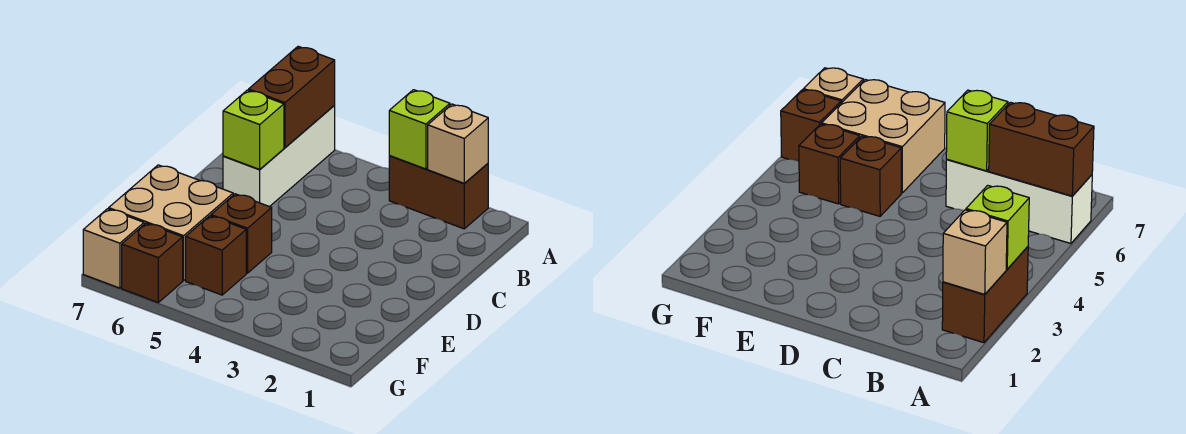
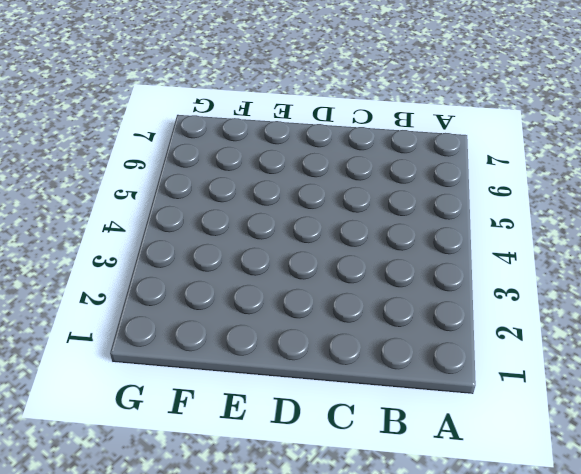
none -> brown 1x2 brick [389,156,488,229]
none -> white 1x3 brick [223,106,335,207]

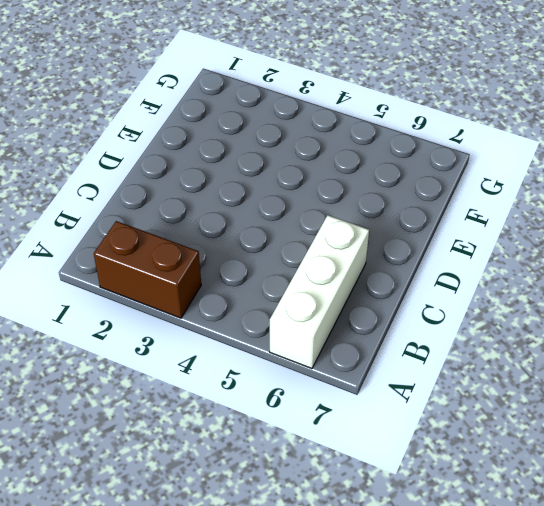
none -> brown 1x1 brick [211,194,272,273]
none -> tan 2x2 brick [109,165,233,281]

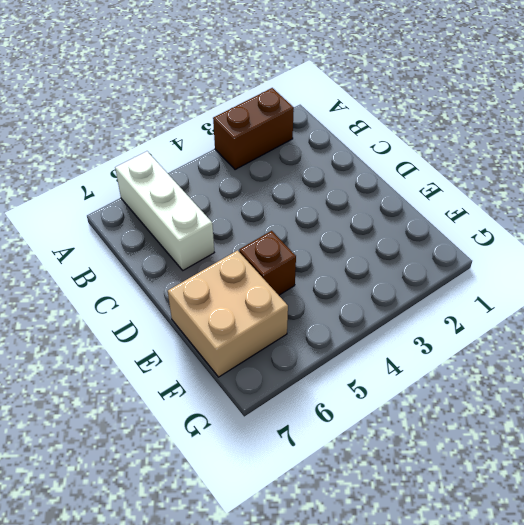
none -> brown 1x1 brick [186,216,246,295]
none -> brown 1x1 brick [122,223,183,302]

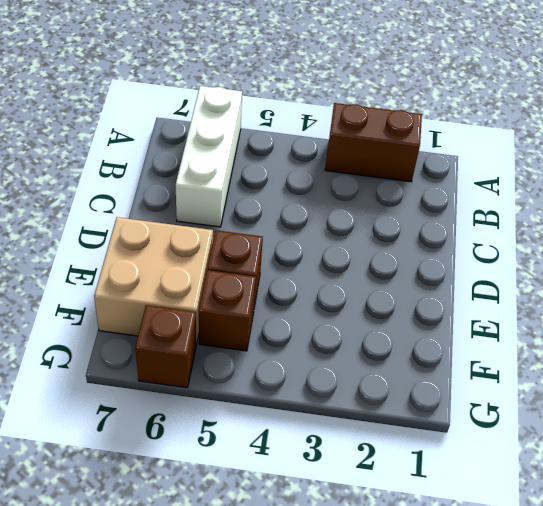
none -> tan 1x1 brick [83,209,144,288]
none -> tan 1x1 brick [428,104,488,183]

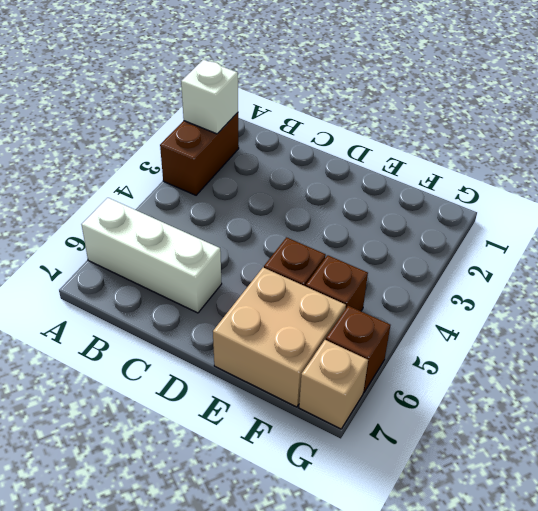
white 1x1 brick [181,60,238,134] -> tan 1x1 brick [428,104,488,183]
none -> lime 1x1 brick [389,90,450,169]
none -> brown 1x2 brick [249,46,335,147]

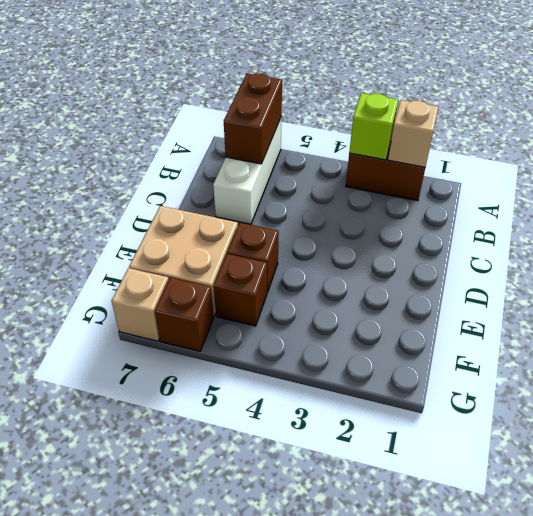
none -> lime 1x1 brick [223,90,284,169]

